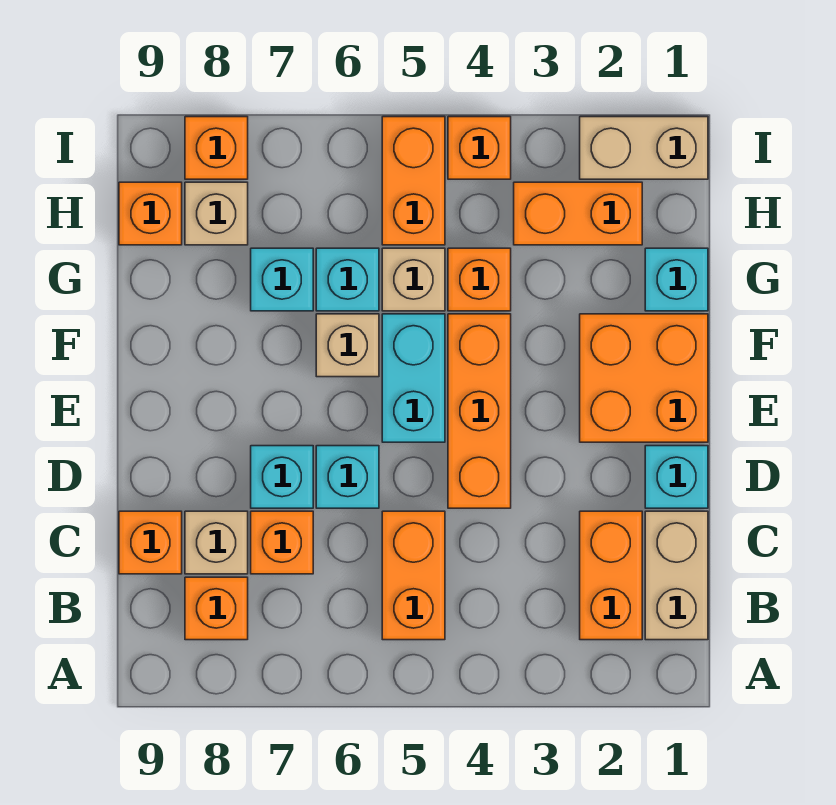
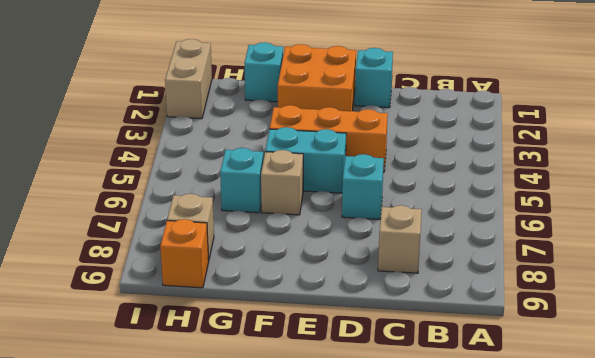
none -> tan 1x2 brick [645,511,708,640]
none -> orange 1x2 brick [580,511,642,640]
none -> orange 1x2 brick [382,511,445,640]

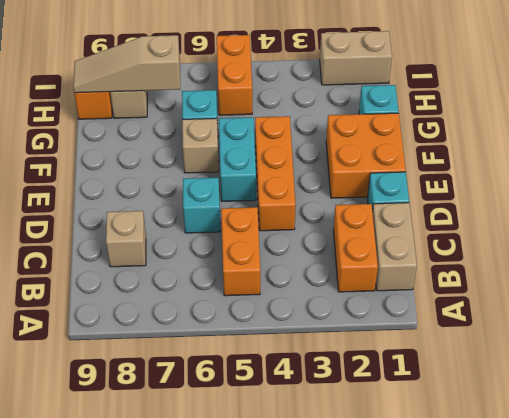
tan 1x3 slope [73,35,180,93] -> none
none -> orange 1x1 brick [185,577,248,640]
none -> orange 1x1 brick [251,511,313,574]
none -> orange 1x1 brick [119,511,182,574]

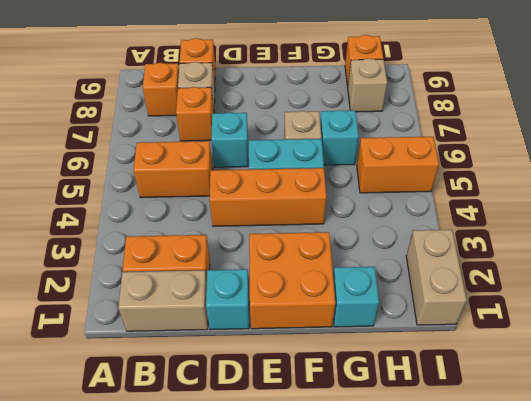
none -> cyan 1x1 brick [251,446,313,508]
none -> orange 1x1 brick [448,248,511,311]
none -> tan 1x1 brick [382,248,445,311]

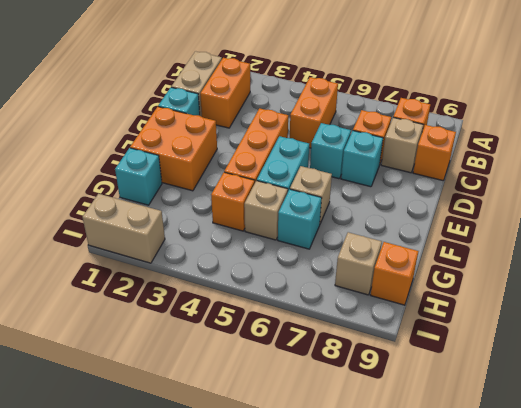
none -> cyan 1x1 brick [251,248,313,311]
none -> orange 1x2 brick [514,182,642,245]
none -> orange 1x2 brick [382,117,445,245]

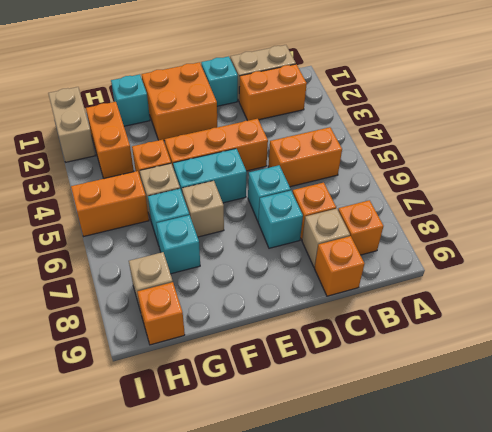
none -> orange 1x1 brick [448,117,511,179]
none -> orange 1x1 brick [185,117,248,179]

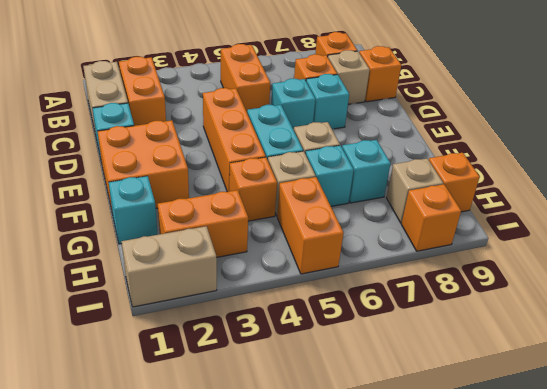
none -> orange 1x1 brick [448,117,511,179]

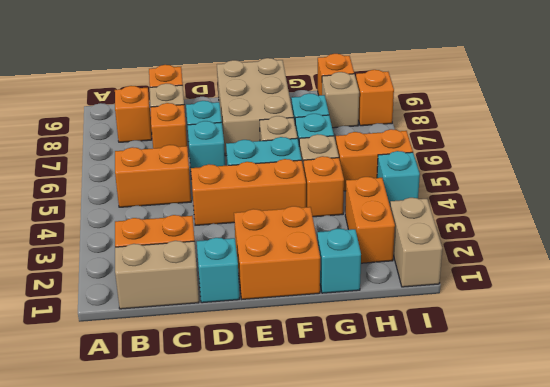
tan 2x3 brick [217,58,293,156] -> none
cyan 1x1 brick [377,151,420,205] -> orange 1x1 brick [448,117,511,179]

